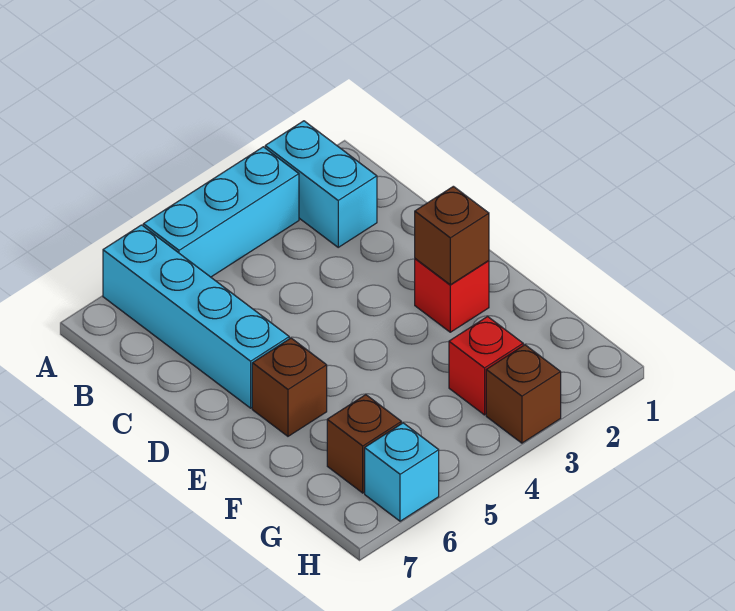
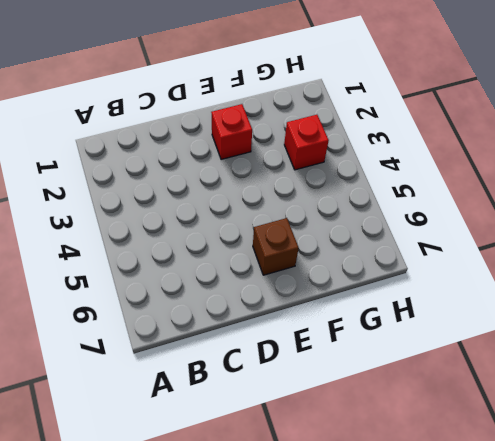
none -> cyan 1x2 brick [265,121,377,247]
none -> cyan 1x3 brick [143,147,299,277]

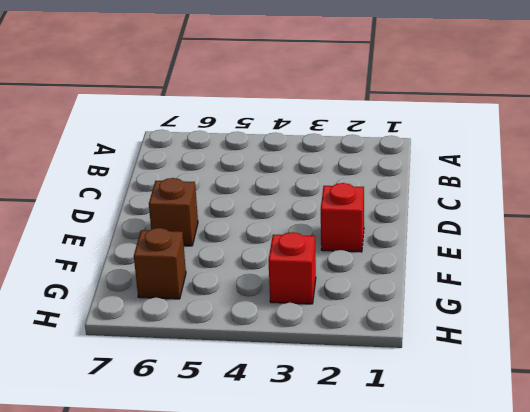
none -> cyan 1x2 brick [265,121,377,247]
none -> cyan 1x3 brick [143,147,299,277]

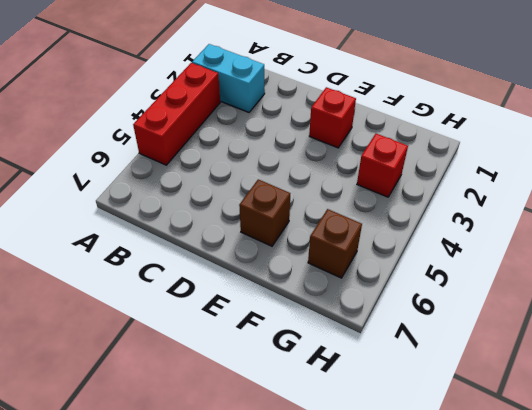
red 1x3 brick [133,63,220,165] -> cyan 1x3 brick [143,147,299,277]
none -> cyan 1x4 brick [103,225,289,408]
none -> brown 1x1 brick [486,345,561,443]

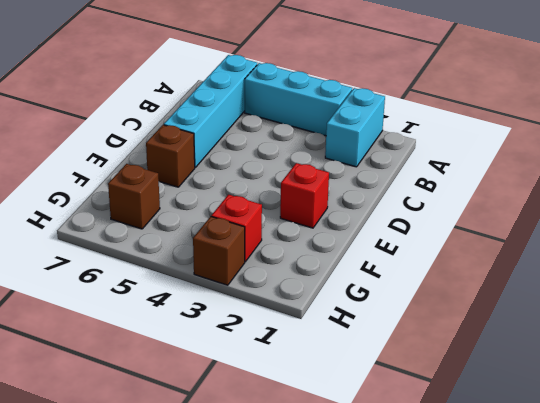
none -> cyan 1x1 brick [365,423,439,521]
none -> brown 1x1 brick [415,186,489,285]

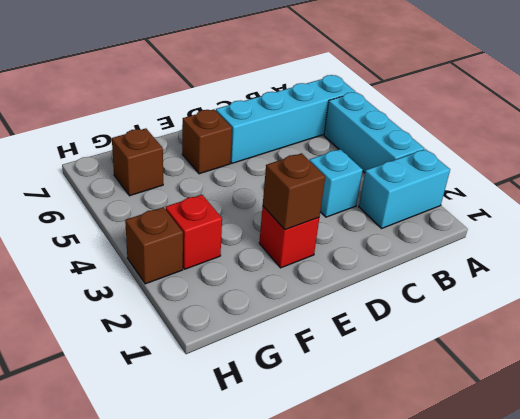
cyan 1x1 brick [309,149,363,217] -> cyan 1x1 brick moved to [365,423,439,521]

